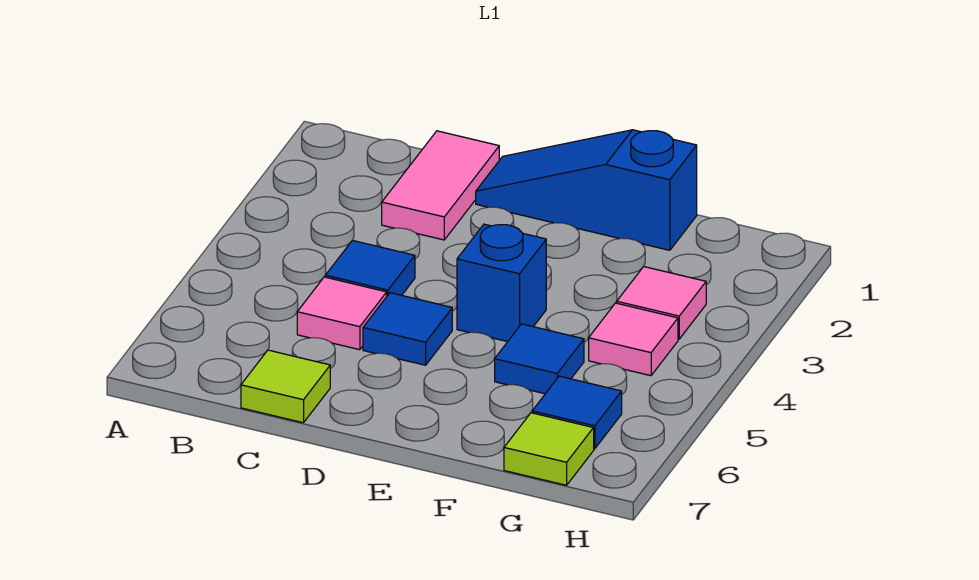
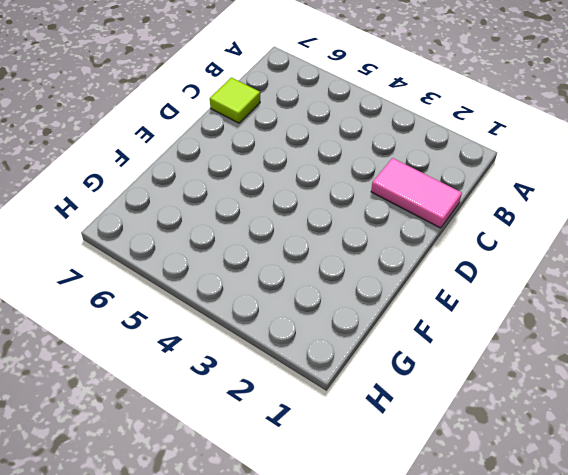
none -> blue 1x1 tile [325,240,415,296]
none -> pink 1x1 tile [297,277,387,350]
none -> blue 1x3 slope [476,130,697,250]

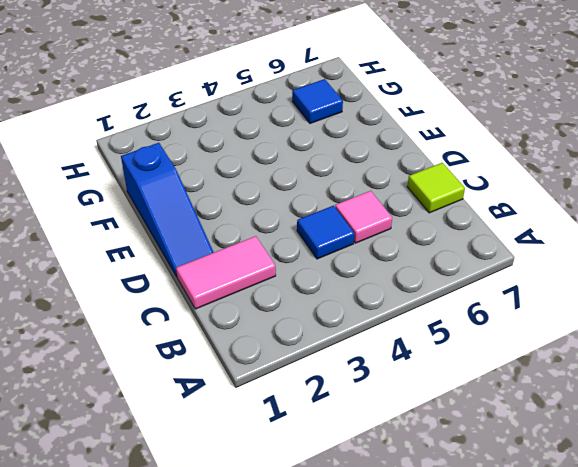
none -> blue 1x1 tile [363,293,452,365]
none -> blue 1x1 brick [457,224,546,342]
none -> blue 1x1 tile [495,324,584,394]

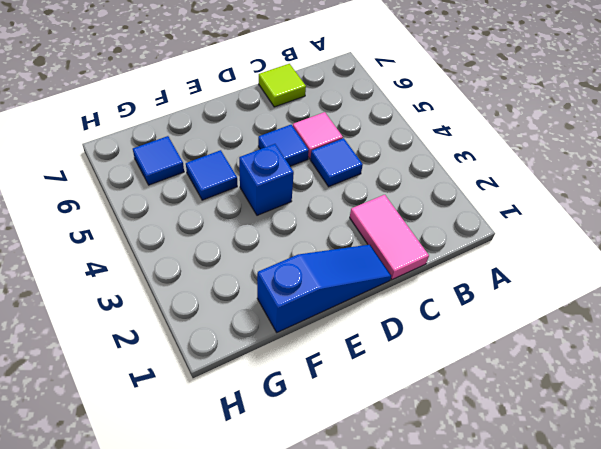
none -> pink 1x1 tile [617,267,706,339]
none -> pink 1x1 tile [589,303,678,376]
none -> lime 1x1 tile [504,413,594,485]

